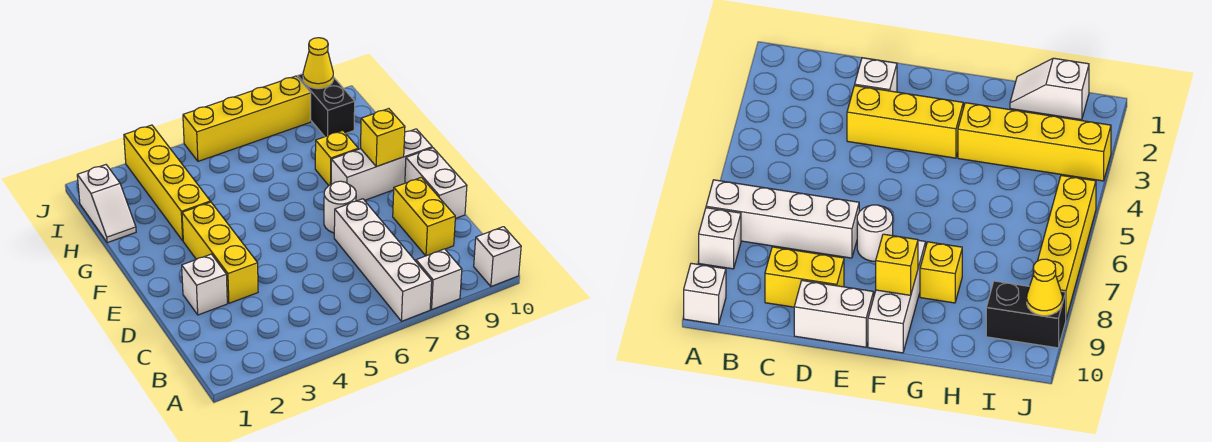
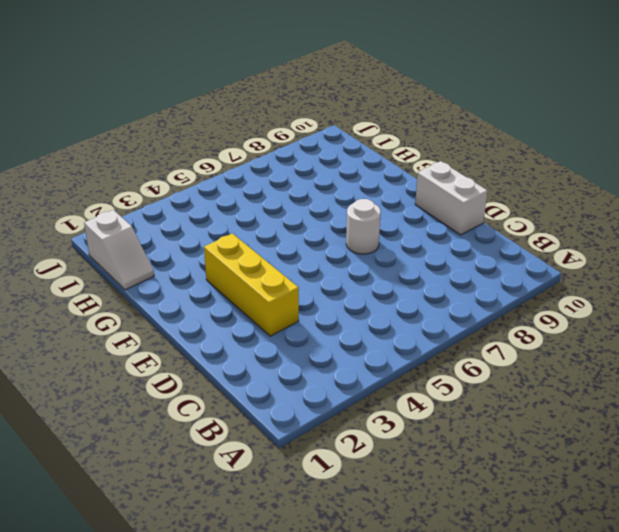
none -> white 1x4 brick [334,199,432,321]
none -> white 1x1 brick [416,249,462,309]
none -> white 1x1 brick [474,227,521,286]

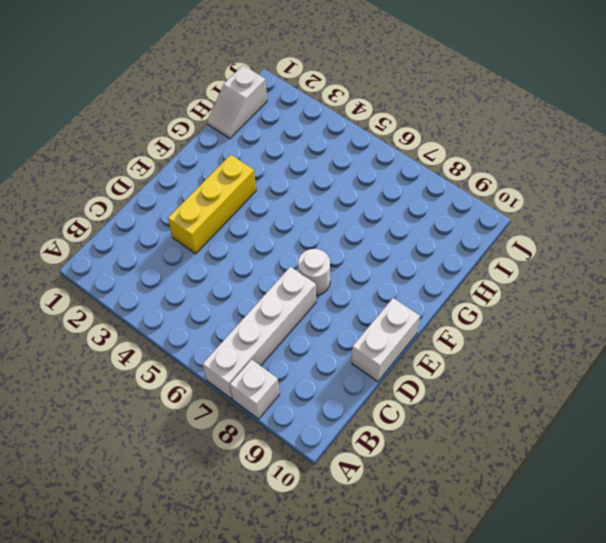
none -> white 1x1 brick [474,227,521,286]
none -> yellow 1x2 brick [393,177,455,256]
none -> white 1x1 brick [182,254,227,315]

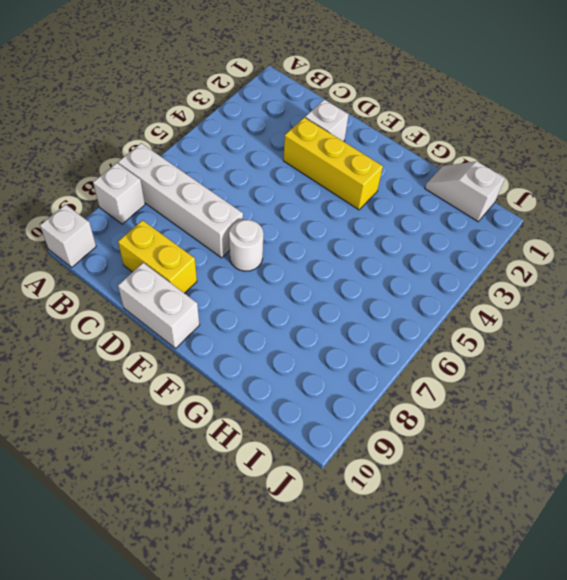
none -> white 1x3 brick [331,129,432,201]
none -> yellow 1x4 brick [124,125,210,241]
none -> yellow 1x1 brick [315,131,358,185]

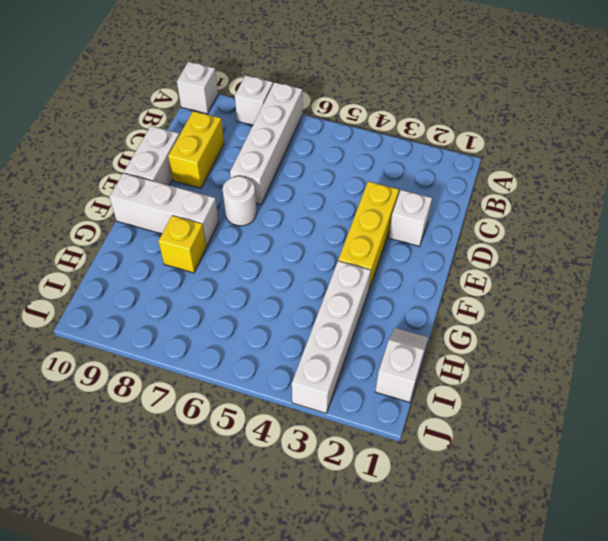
white 1x4 brick [292,261,371,413] -> yellow 1x4 brick [124,125,210,241]
none -> black 1x2 brick [298,74,355,137]
none -> yellow 1x4 brick [183,76,311,161]
none -> yellow 1x1 brick [361,109,405,167]

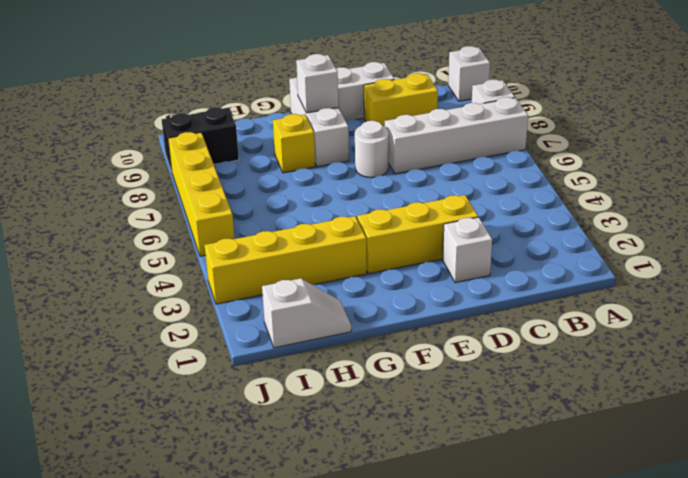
white 1x1 brick [296,54,339,113] -> yellow 1x1 brick [361,109,405,167]
none -> yellow 1x1 cone [303,38,333,89]

